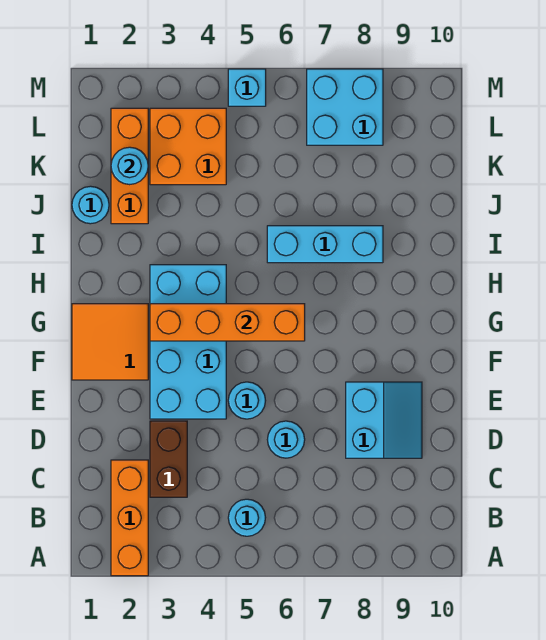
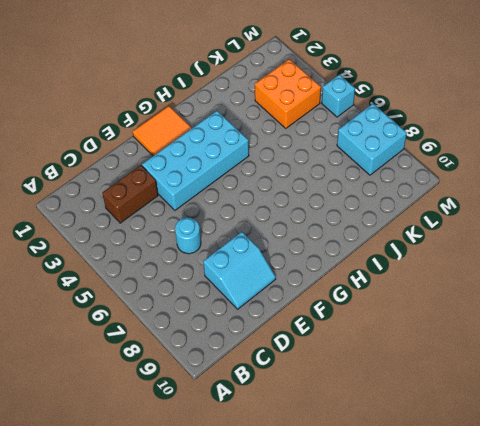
none -> orange 1x3 brick [111,460,148,576]
none -> cyan 1x1 round brick [228,499,266,536]
none -> cyan 1x1 round brick [228,382,266,419]

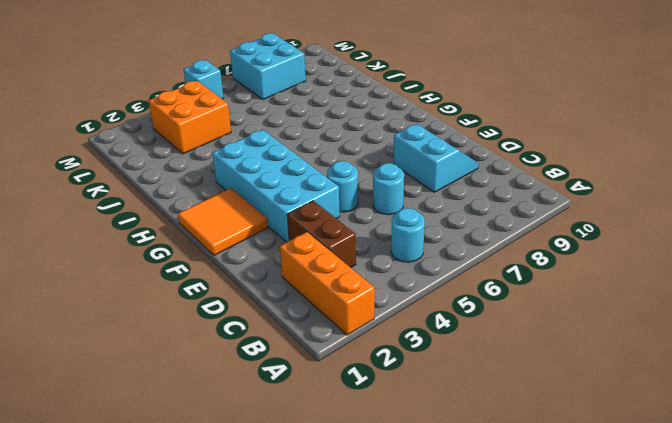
none -> cyan 1x3 brick [267,226,383,263]
none -> cyan 1x1 round brick [72,186,109,224]
none -> orange 1x3 brick [111,108,148,224]

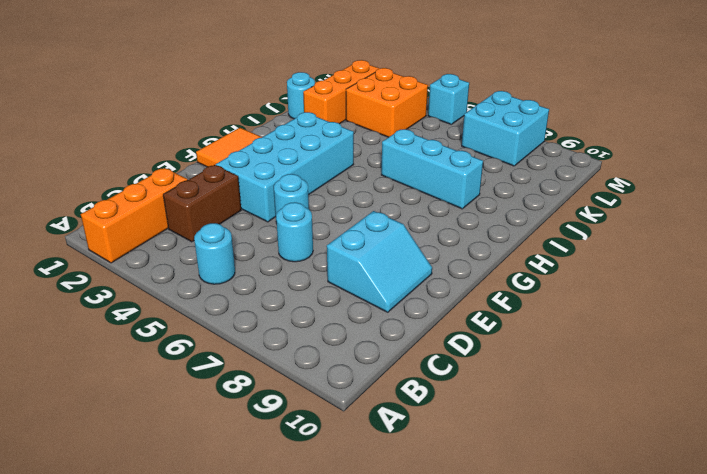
none -> orange 1x4 brick [150,304,305,341]
none -> cyan 1x1 round brick [111,147,148,185]

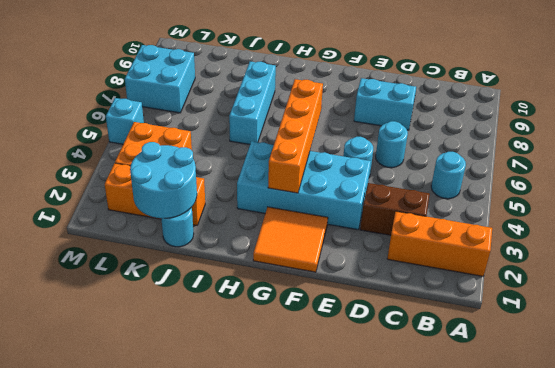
cyan 2x2 round brick [130,142,197,218] -> cyan 1x1 round brick [111,147,148,185]

